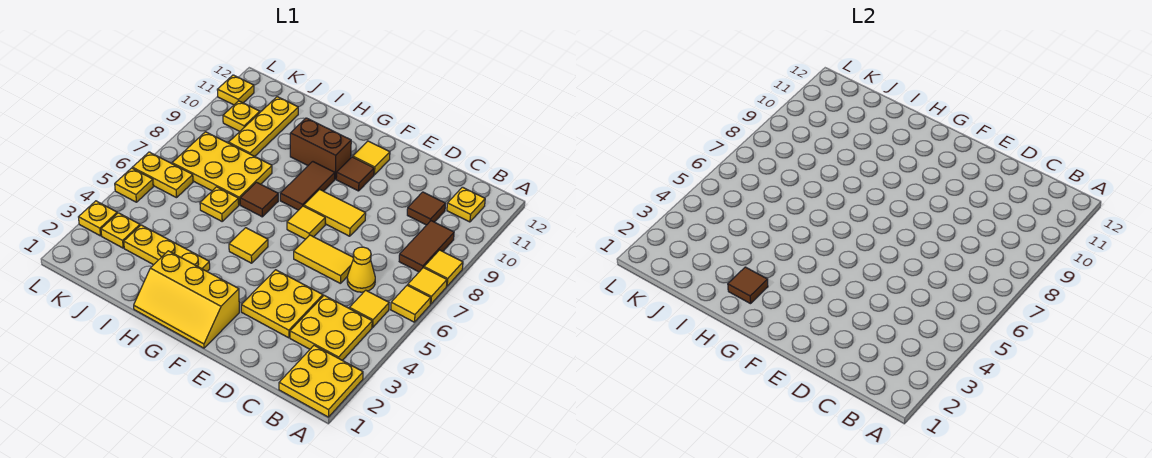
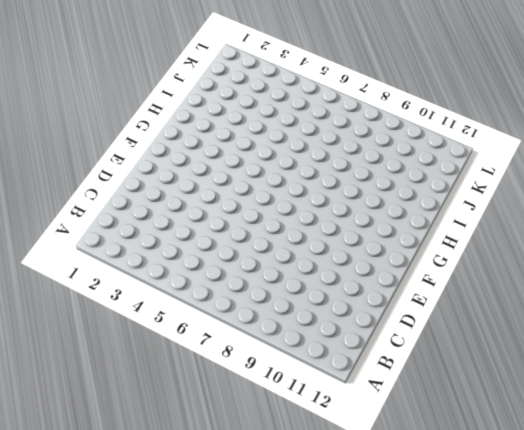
none -> yellow 2x2 plate [279,345,363,417]
none -> yellow 1x1 tile [391,285,431,322]
none -> yellow 1x1 tile [408,268,447,304]
none -> yellow 1x1 tile [424,250,463,286]

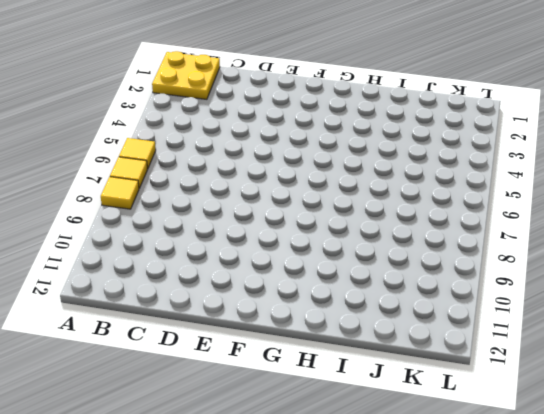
none -> yellow 2x2 plate [290,295,372,360]
none -> yellow 1x1 tile [349,290,389,327]
none -> brown 1x2 tile [399,221,454,272]
none -> yellow 1x1 plate [447,187,485,222]

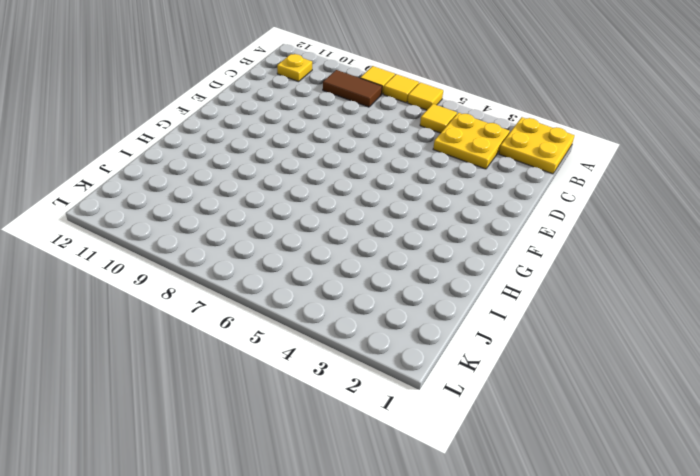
none -> yellow 1x1 cone [347,247,375,292]
none -> brown 1x1 tile [407,192,446,225]
none -> yellow 2x2 plate [241,270,323,338]
none -> yellow 1x2 tile [294,235,353,284]

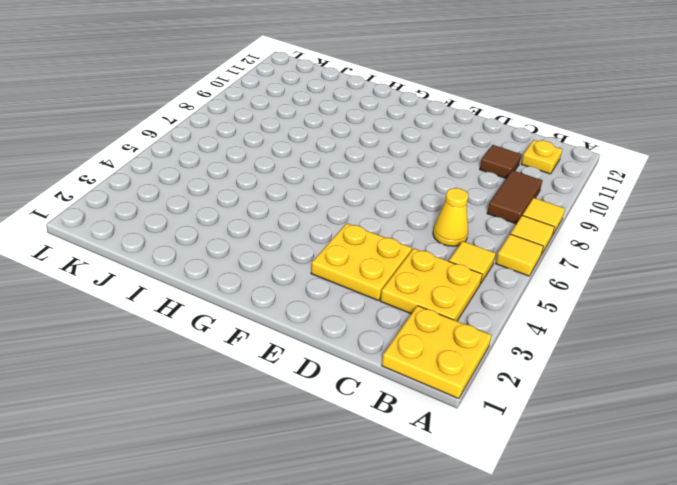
none -> yellow 1x2 tile [294,235,353,284]
none -> yellow 1x2 tile [304,189,366,236]
none -> yellow 2x3 slope [134,251,239,348]
none -> yellow 1x1 tile [287,206,325,239]

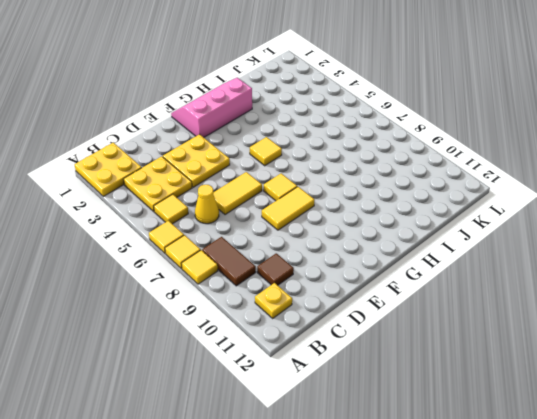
pink 2x3 slope [171,78,252,137] -> yellow 2x3 slope [134,251,239,348]
none -> brown 1x1 tile [336,157,374,191]
none -> yellow 1x1 tile [353,141,390,175]
none -> brown 1x2 tile [280,162,335,210]
none -> brown 1x2 brick [290,118,351,179]

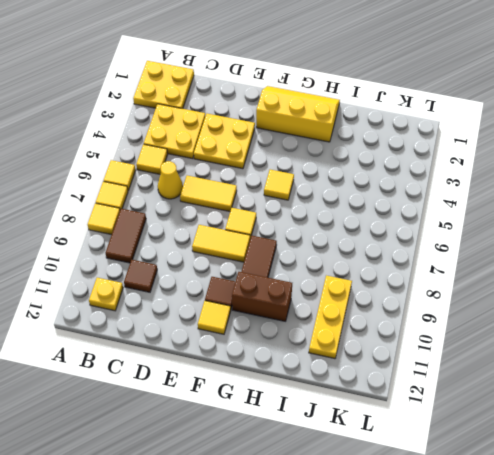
none -> yellow 1x3 plate [124,225,210,271]
none -> brown 1x1 tile [240,182,278,217]
none -> yellow 1x1 plate [200,187,239,221]
none -> yellow 2x3 plate [172,132,272,205]

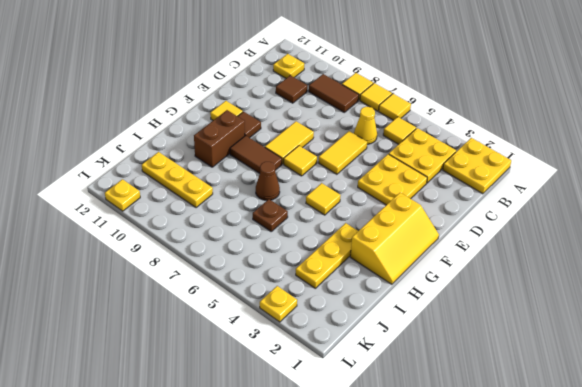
brown 1x1 cone [256,162,280,201] -> brown 1x1 tile [240,182,278,217]
brown 1x1 plate [253,199,288,231] -> yellow 1x1 plate [200,187,239,221]
none -> yellow 2x3 plate [172,132,272,205]
none -> yellow 1x1 plate [101,213,140,248]
none -> yellow 1x2 plate [132,152,193,198]
none -> yellow 1x1 plate [223,101,260,131]

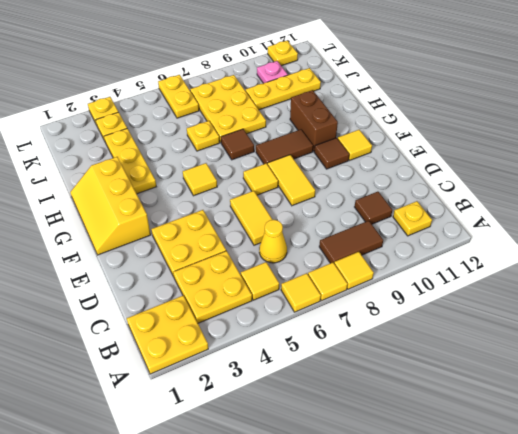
pink 1x1 plate [257,61,288,83] -> yellow 1x1 plate [223,101,260,131]
none -> yellow 1x1 plate [115,168,153,202]
none -> brown 1x1 tile [728,267,768,304]

